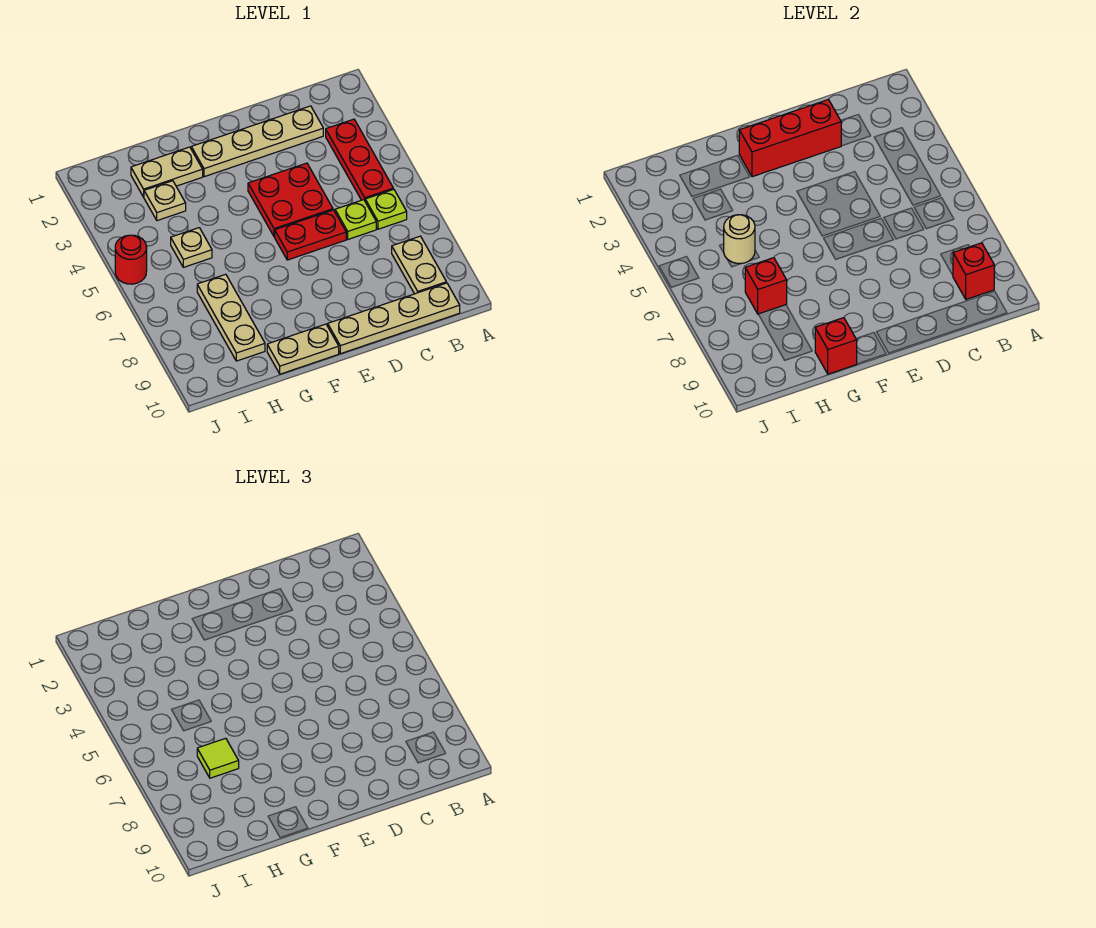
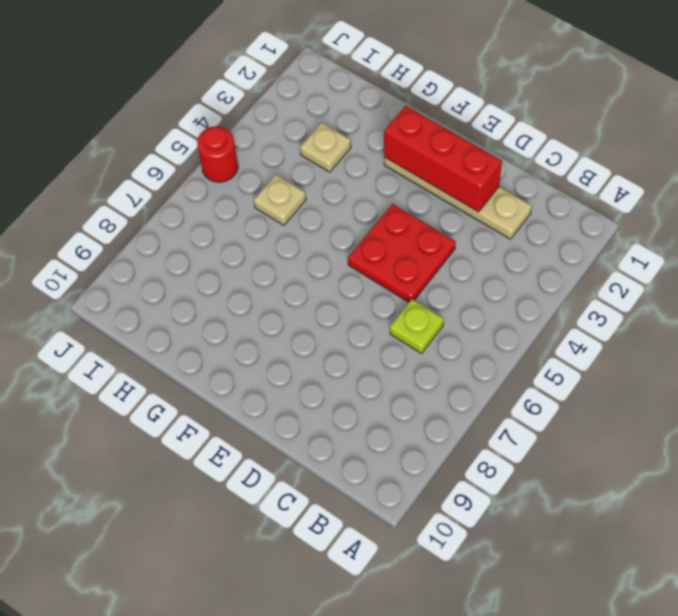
none -> red 1x3 plate [326,119,393,200]
none -> lime 1x1 plate [365,189,407,229]
none -> tan 1x2 plate [392,236,446,294]

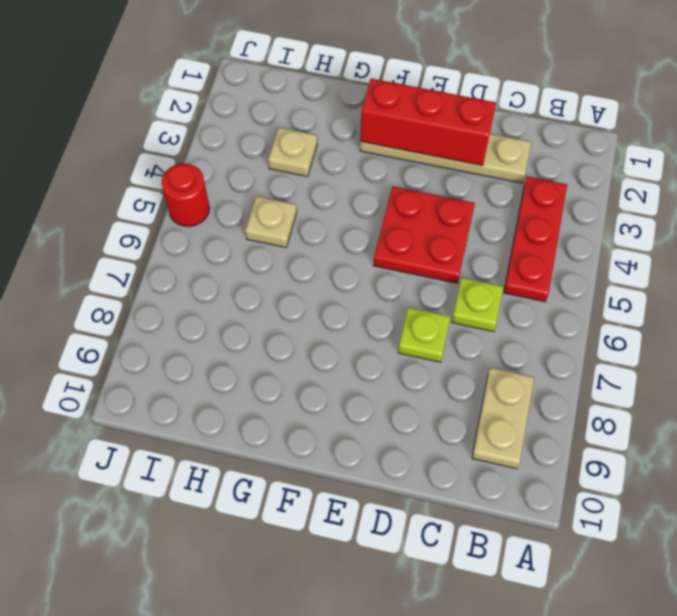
lime 1x1 plate [398,307,450,362] -> lime 1x1 plate moved to [365,189,407,229]
none -> tan 1x4 plate [328,283,460,354]
none -> red 1x2 plate [275,210,346,260]
none -> tan 1x2 plate [267,324,339,374]

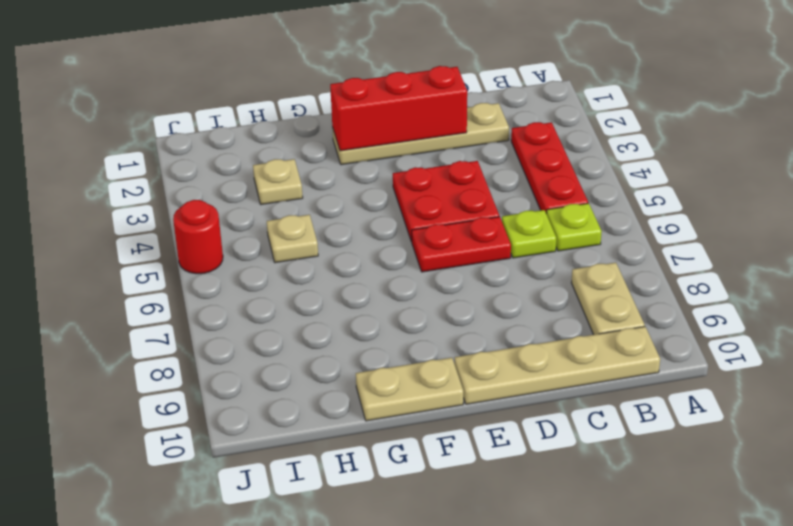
none -> tan 1x2 plate [131,147,203,197]
none -> tan 1x3 plate [197,274,265,361]
none -> red 1x1 brick [953,243,994,299]

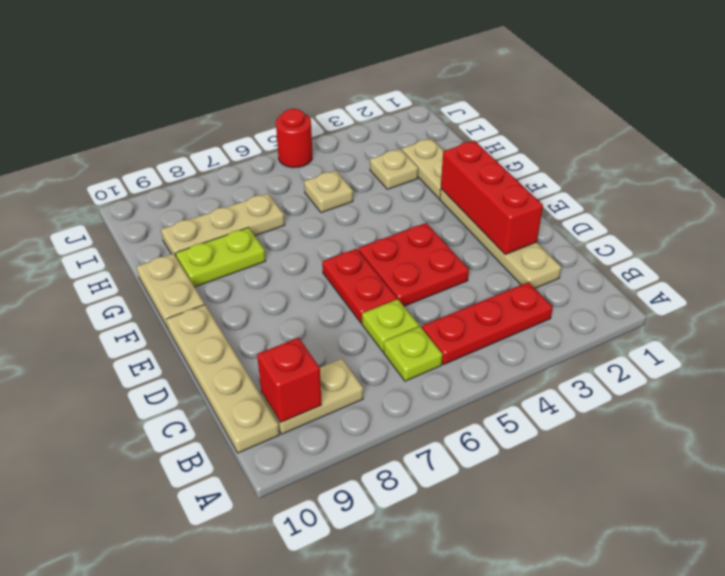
lime 1x2 plate [176,228,266,287] -> none
none -> red 1x1 brick [815,318,857,374]
none -> tan 1x1 round brick [723,215,755,263]
none -> red 1x1 brick [745,258,787,314]

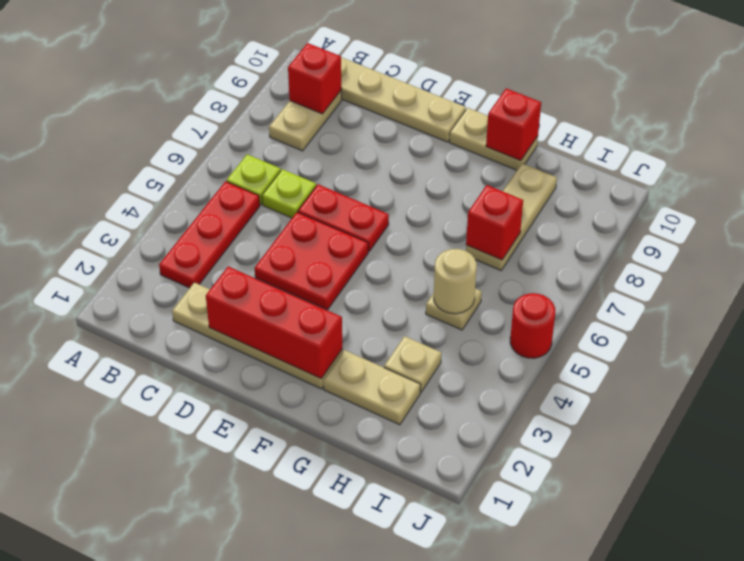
none -> lime 1x1 tile [197,738,239,778]

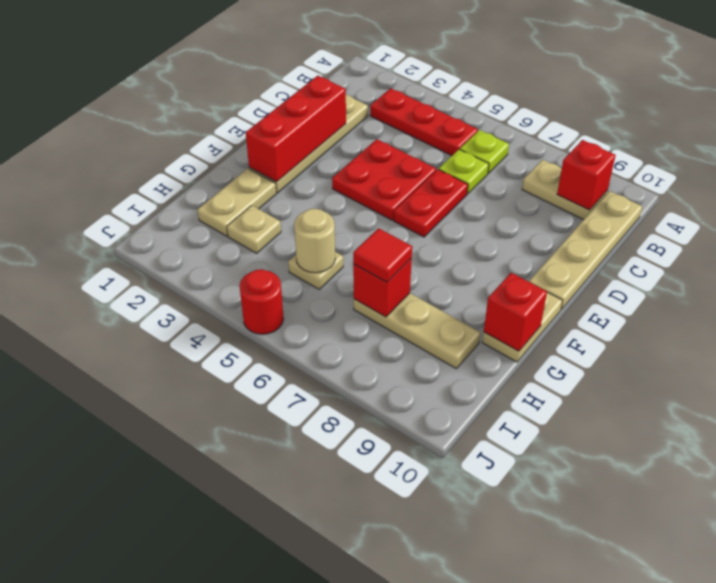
red 1x1 tile [353,228,412,282] -> lime 1x1 tile [197,738,239,778]

